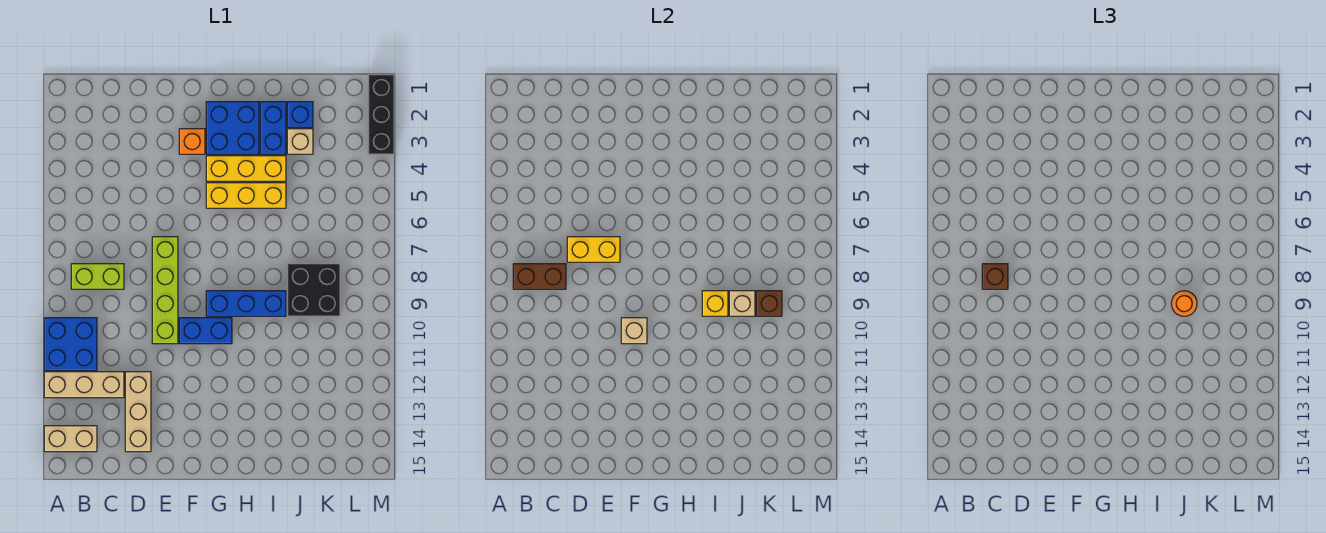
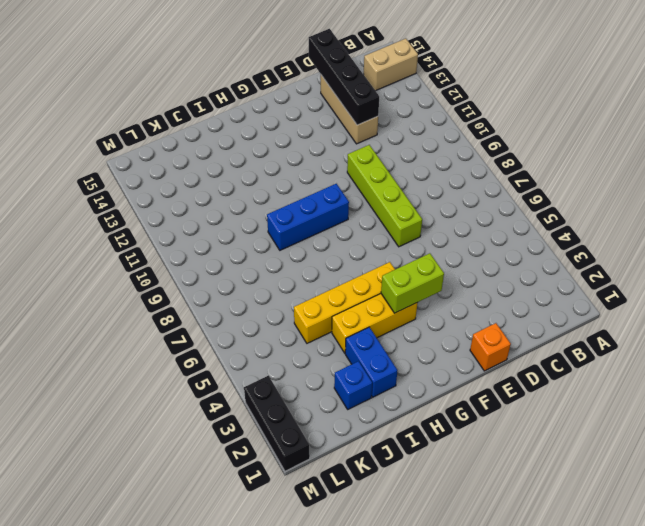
black 1x4 brick [309,29,379,125] -> none
orange 1x1 brick [470,323,511,371] -> orange 1x1 brick moved to [179,129,205,154]
lime 1x2 brick [381,253,444,313] -> lime 1x2 brick moved to [71,264,124,289]
yellow 1x4 brick [294,262,395,343] -> yellow 1x3 brick [206,183,286,208]
none -> blue 2x2 brick [44,318,97,371]
none -> tan 1x3 brick [44,372,124,398]
none -> blue 1x2 brick [179,318,232,344]

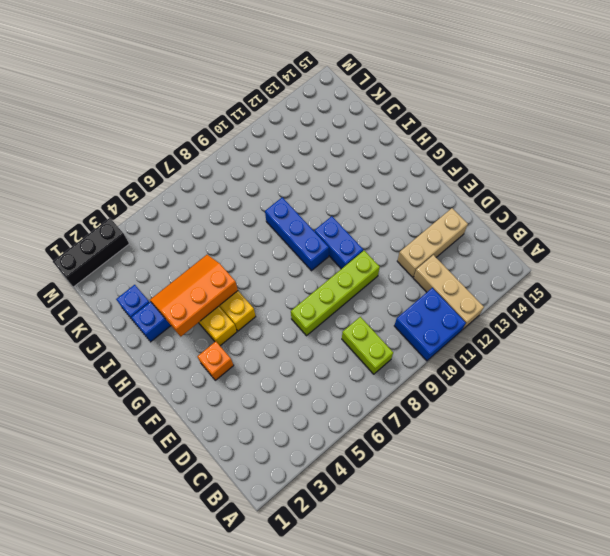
orange 2x3 slope [150,255,238,337] -> none
none -> tan 1x2 brick [44,426,97,452]
none -> blue 2x2 brick [206,102,259,154]
none -> tan 1x1 brick [287,129,313,154]

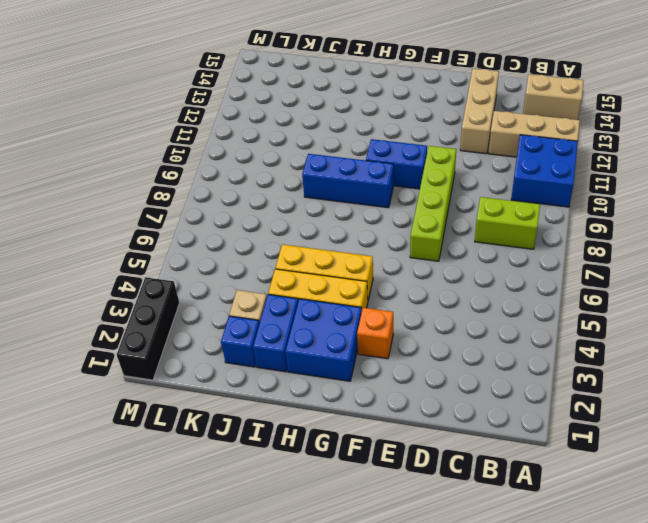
none -> black 2x2 brick [287,264,340,316]
none -> brown 1x2 brick [513,264,566,289]
none -> yellow 1x2 brick [567,237,620,262]

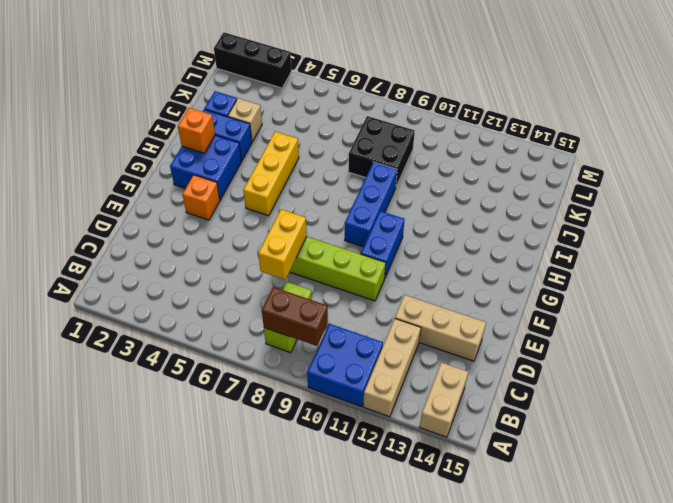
brown 1x2 brick [262,287,328,346] -> brown 1x2 brick turned to [513,264,566,289]
orange 1x1 brick [178,108,215,153] -> none
none -> yellow 1x3 brick [206,156,286,181]
none -> tan 1x1 brick [621,318,647,344]
none -> yellow 1x1 brick [702,291,728,316]

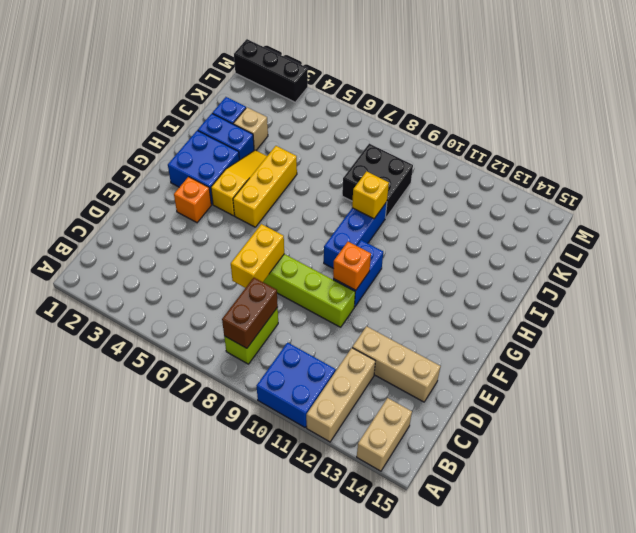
orange 1x1 brick [333,242,371,290] -> tan 1x1 brick [621,318,647,344]
yellow 1x3 slope [211,150,267,216] -> yellow 1x3 brick [206,156,286,181]
none -> tan 1x1 brick [729,291,755,316]
none -> brown 1x1 brick [756,291,782,316]
none -> brown 1x1 brick [982,264,1008,289]

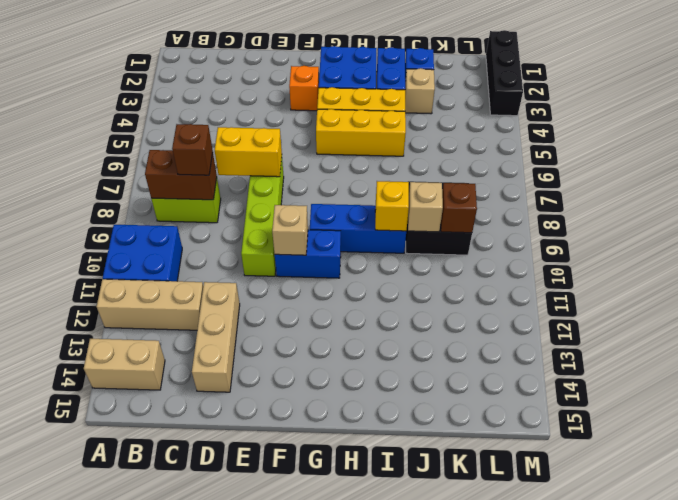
none -> orange 1x1 round brick [1171,291,1197,316]

